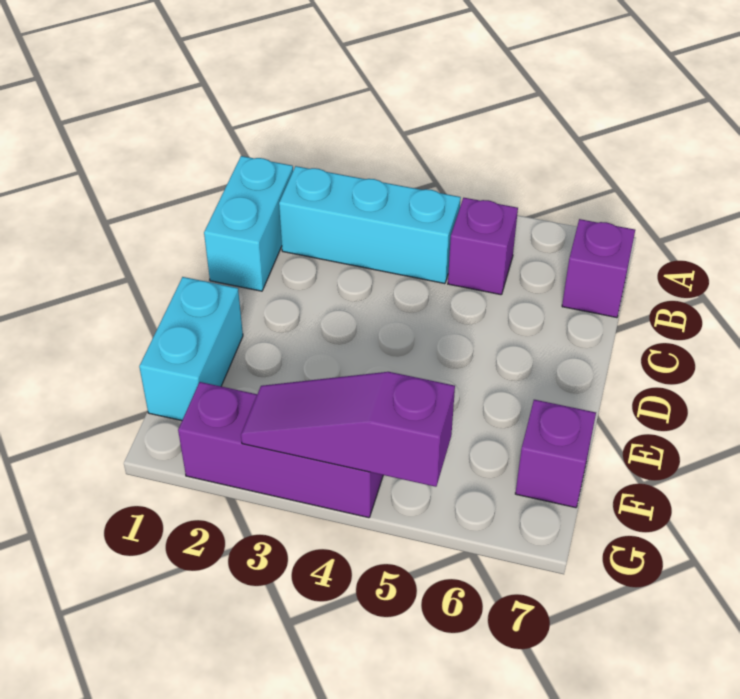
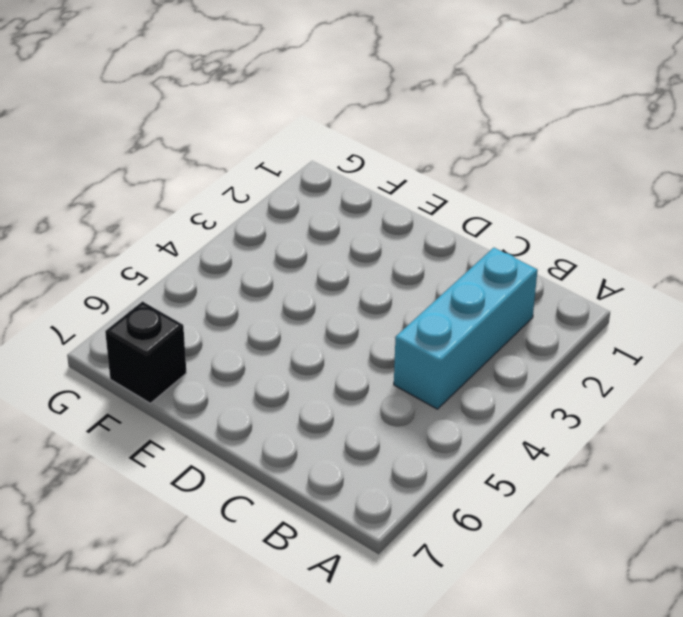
black 1x1 brick [105,302,186,403] -> purple 1x1 brick [515,400,596,508]
none -> cyan 1x2 brick [204,156,293,291]
none -> purple 1x1 brick [448,198,518,295]

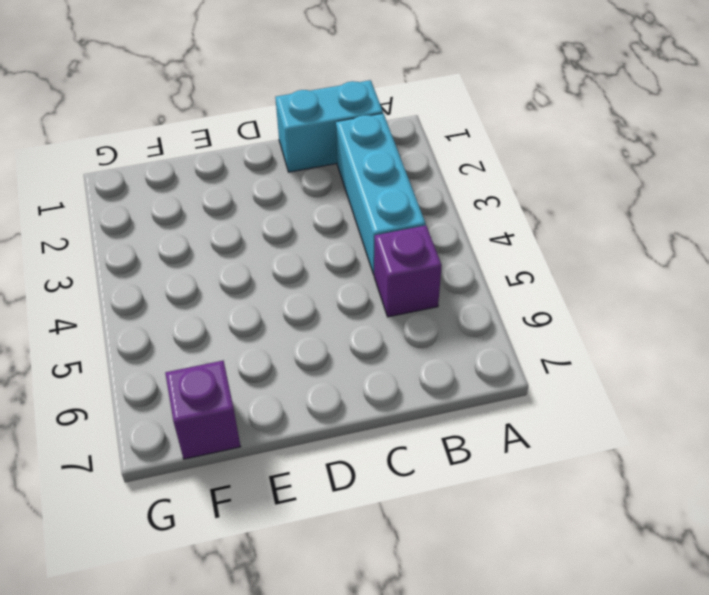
none -> purple 1x1 brick [562,219,635,318]
none -> cyan 1x2 brick [139,277,243,421]

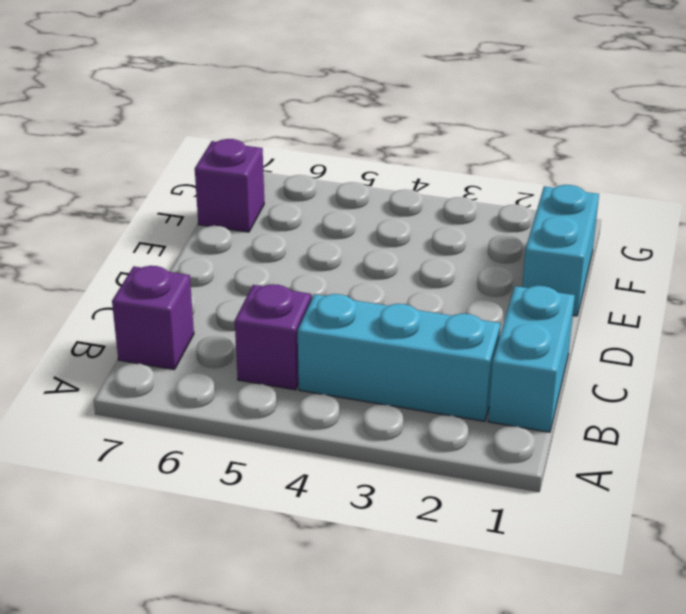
none -> purple 1x3 brick [178,382,383,518]
none -> purple 1x3 slope [241,372,455,487]

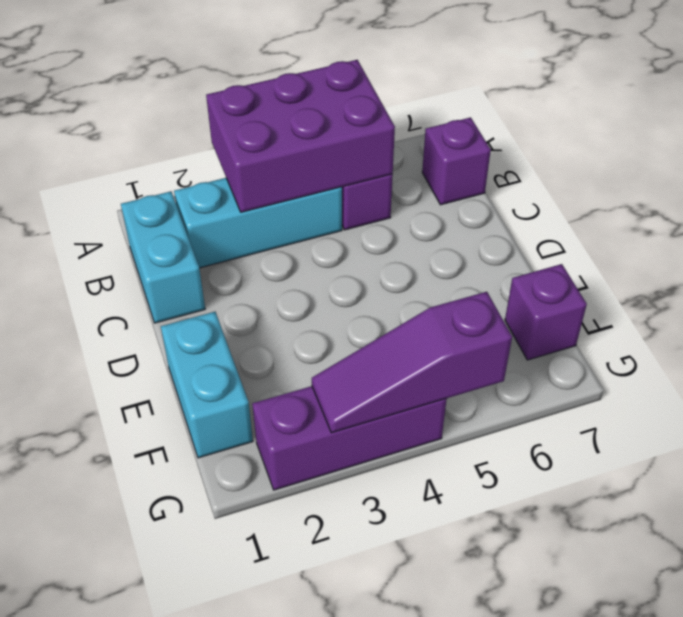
purple 2x3 brick [206,60,395,212] -> none

